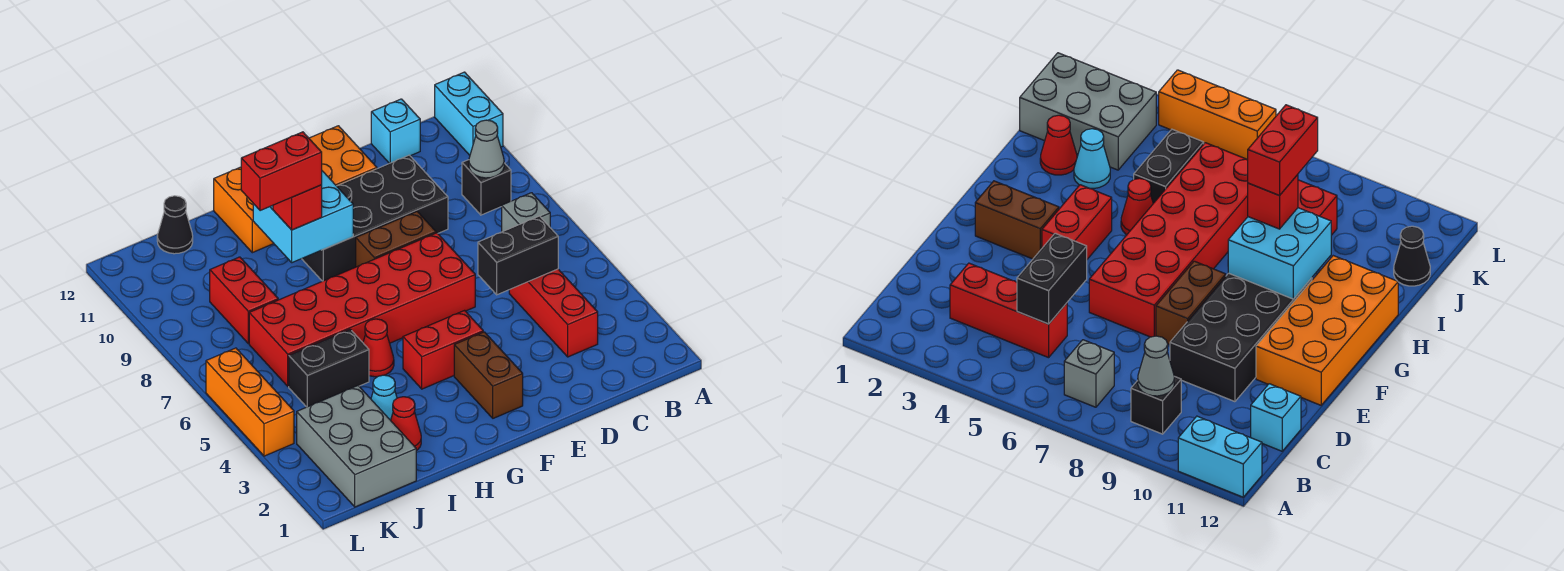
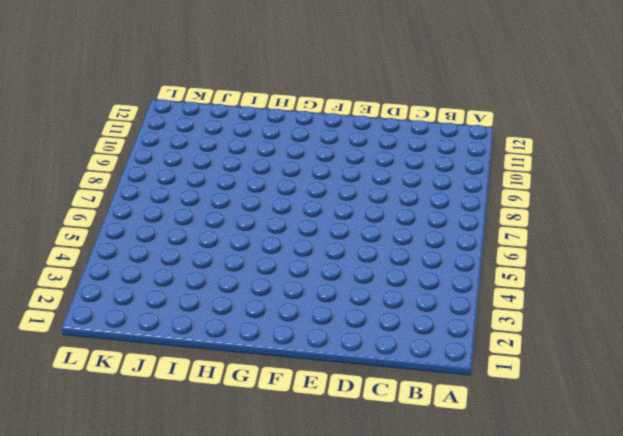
none -> cyan 1x2 brick [435,72,503,155]
none -> grey 1x1 brick [502,193,550,232]
none -> black 1x1 brick [462,160,511,215]

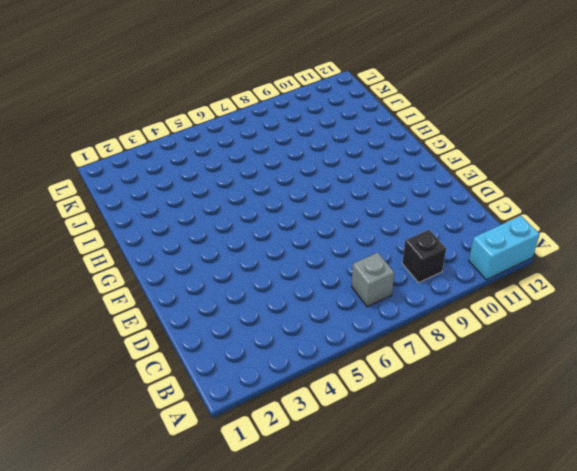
none -> red 1x3 brick [509,269,598,357]
none -> cyan 1x1 brick [371,99,420,163]
none -> black 2x4 brick [302,155,448,281]

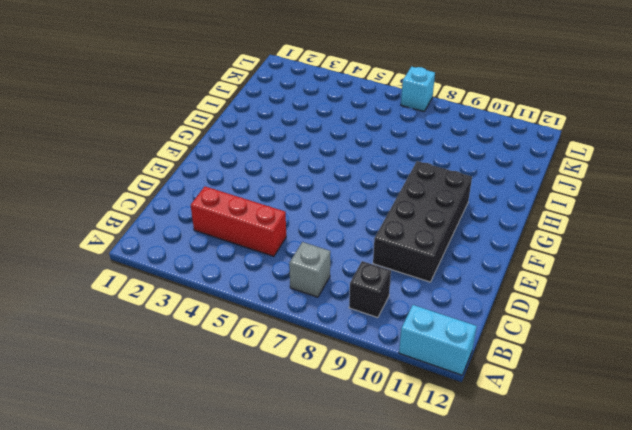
cyan 1x1 brick [401,67,435,111] -> cyan 1x1 brick moved to [371,99,420,163]
none -> red 2x6 brick [249,233,475,386]
none -> brown 1x2 brick [356,212,436,267]
none -> orange 2x4 brick [214,126,377,253]

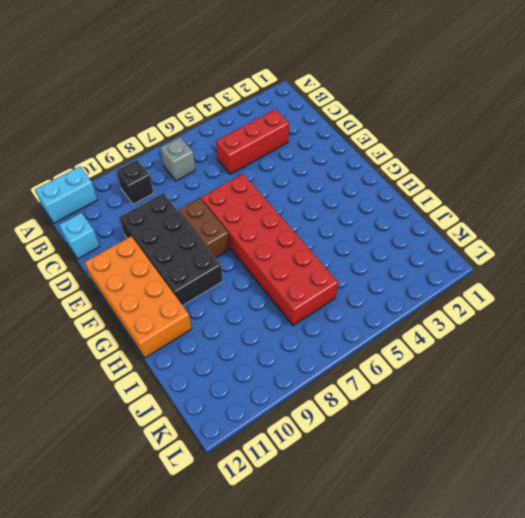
none -> brown 1x2 brick [454,332,523,418]
none -> red 1x2 brick [403,311,483,389]
none -> red 1x1 cone [363,319,394,377]

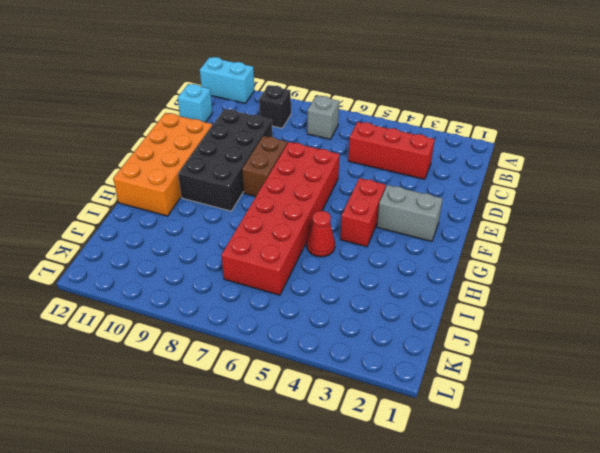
grey 1x2 brick [377,185,443,241] -> brown 1x2 brick [454,332,523,418]
none -> red 1x1 cone [391,397,421,451]
none -> cyan 1x1 cone [371,375,397,420]
none -> black 1x2 brick [289,329,369,407]

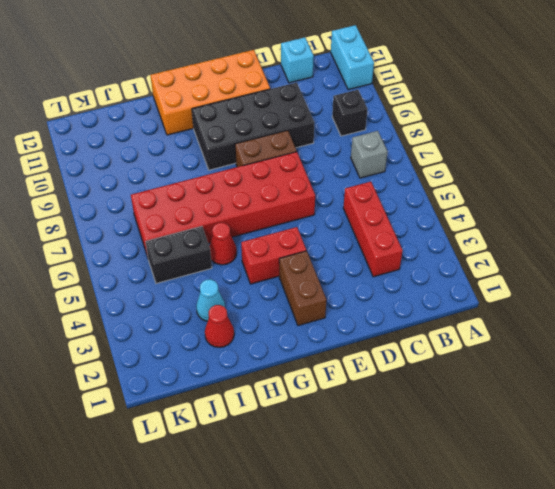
none -> grey 2x3 brick [297,386,416,507]
none -> red 1x2 brick [210,257,278,344]
none -> black 1x1 cone [157,196,193,254]

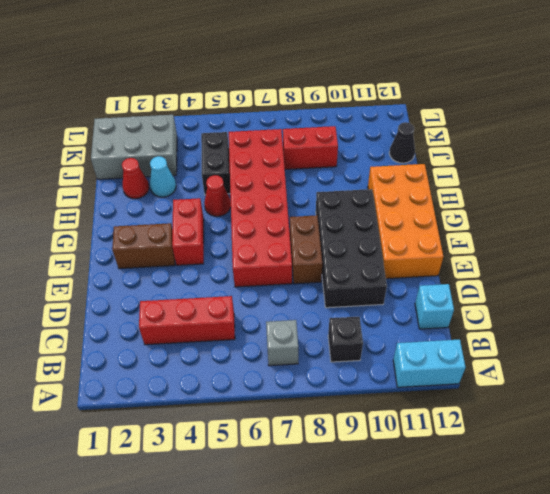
none -> orange 1x3 brick [206,348,294,456]
none -> grey 1x1 cone [469,120,504,178]
none -> black 1x2 brick [478,216,558,295]

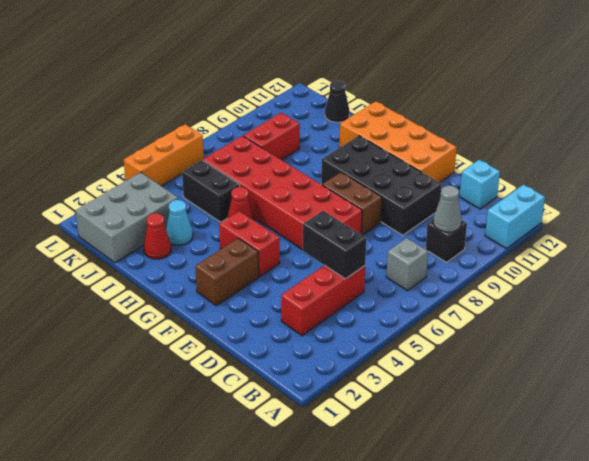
none -> cyan 2x2 brick [253,171,353,263]
none -> red 1x1 brick [273,185,322,230]
none -> red 1x2 brick [241,132,322,211]

